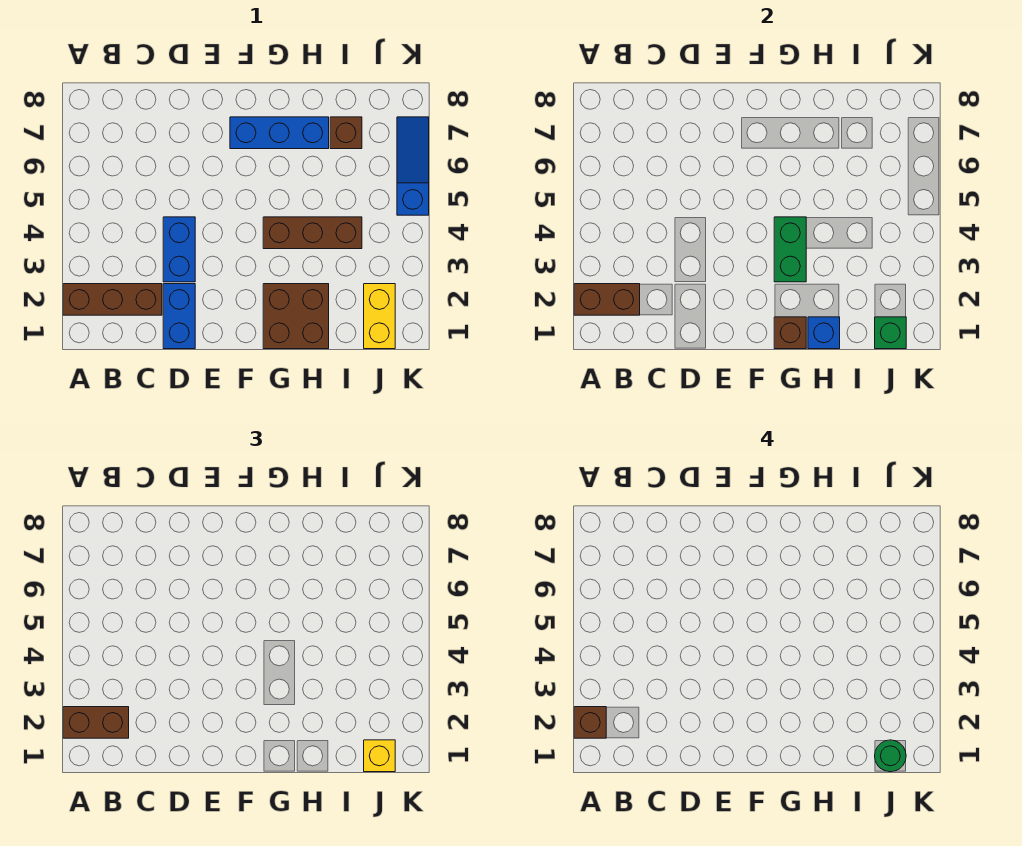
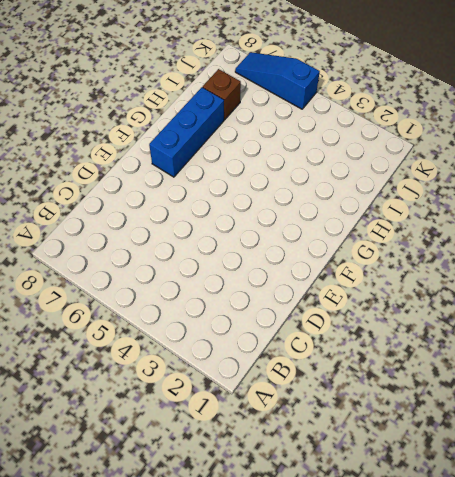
none -> brown 1x3 brick [63,284,162,315]
none -> blue 1x2 brick [163,284,195,349]
none -> blue 1x2 brick [163,217,195,282]

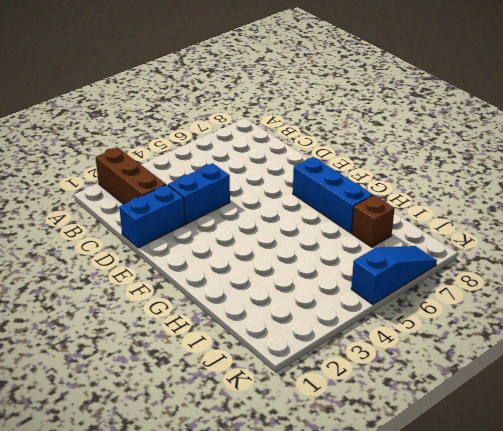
none -> brown 2x2 brick [263,284,329,349]
none -> brown 1x3 brick [263,217,362,249]
none -> yellow 1x2 brick [364,284,395,349]

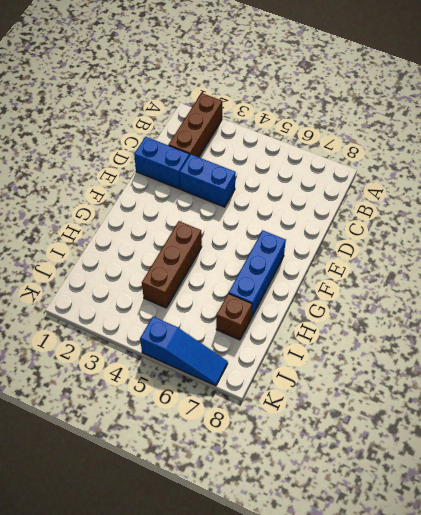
none -> brown 2x2 brick [263,284,329,349]
none -> yellow 1x2 brick [364,284,395,349]
none -> brown 1x2 brick [574,284,640,315]

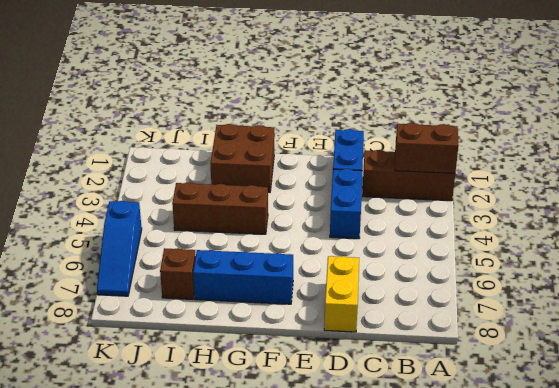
yellow 1x2 brick [324,256,359,332] -> yellow 1x2 brick moved to [364,284,395,349]
none -> brown 1x1 brick [774,317,806,349]
none -> green 1x2 brick [774,217,806,282]
none -> blue 1x1 brick [808,317,840,349]

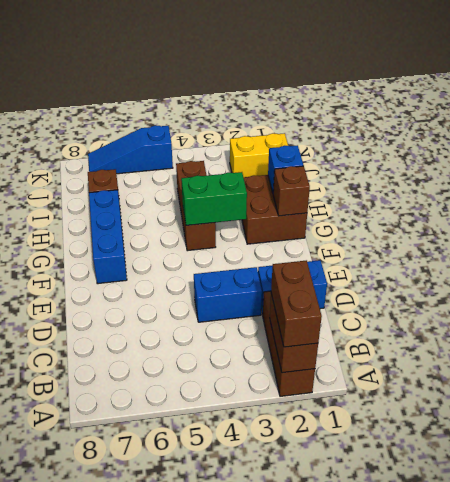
none -> green 1x1 brick [875,317,906,349]
none -> yellow 1x1 brick [364,740,395,772]
none -> brown 1x1 brick [574,707,606,738]

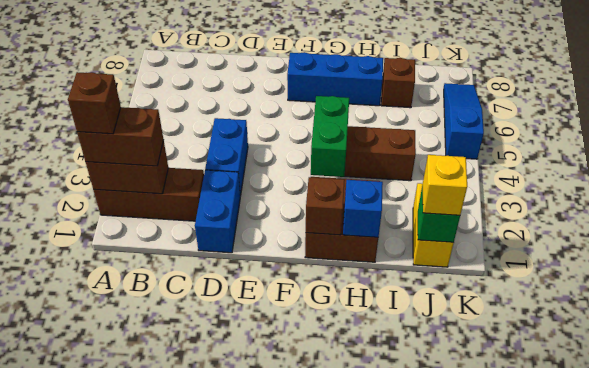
none -> green 1x1 round brick [875,740,906,772]

